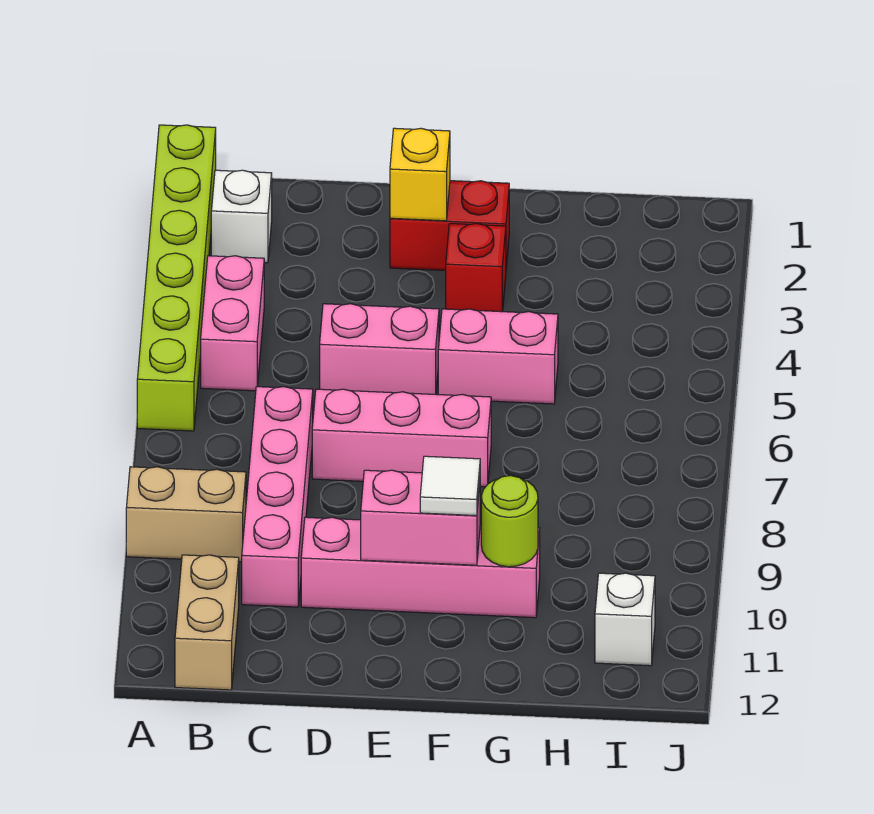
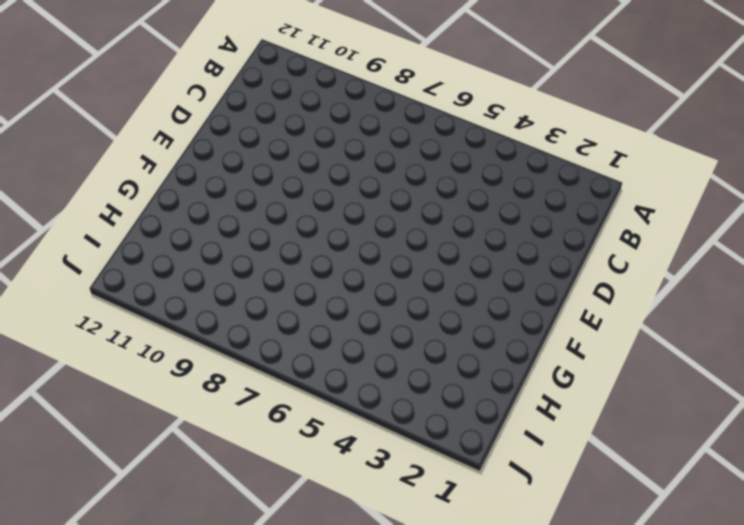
none -> lime 1x6 brick [137,125,216,431]
none -> tan 1x2 brick [126,467,246,562]
none -> white 1x1 brick [211,170,272,263]

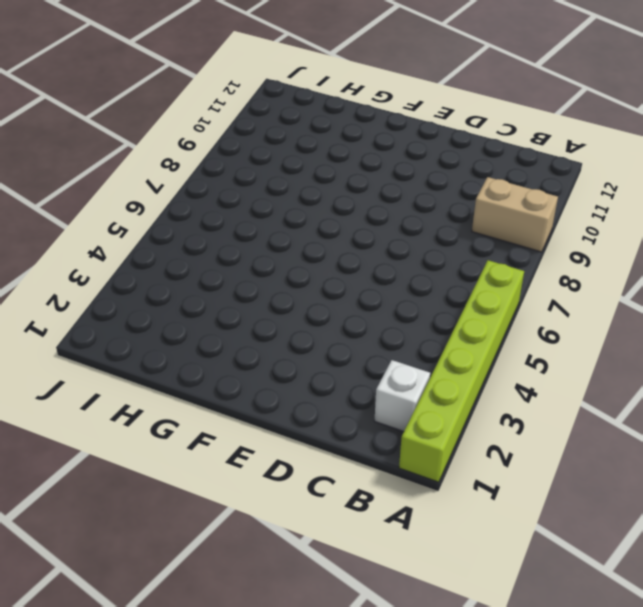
none -> pink 1x2 brick [201,256,264,391]
none -> tan 1x2 brick [175,555,239,690]
none -> pink 1x4 brick [242,386,313,607]

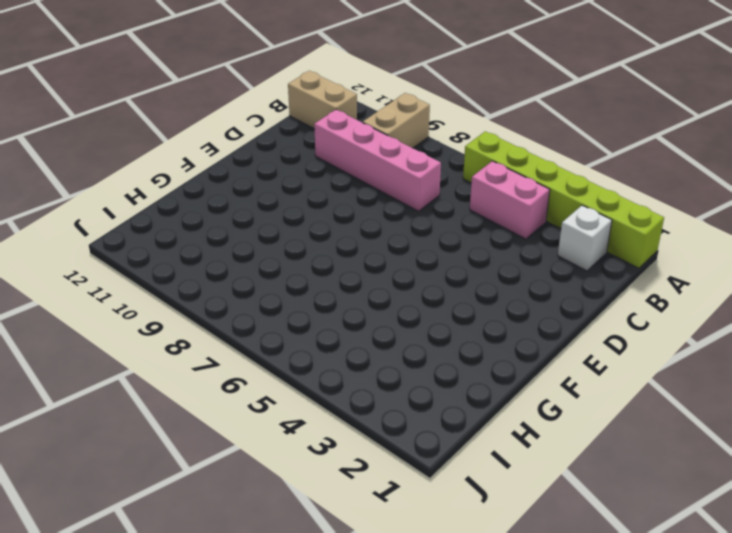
none -> pink 1x2 brick [320,304,439,394]
none -> pink 1x3 brick [312,389,491,487]
none -> pink 1x4 brick [301,517,540,618]

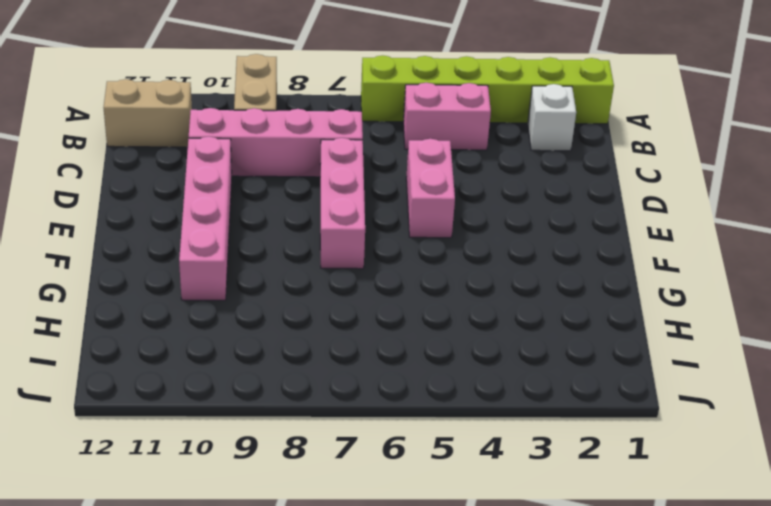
none -> red 1x2 brick [390,181,509,271]
none -> red 1x1 brick [446,224,506,312]
none -> pink 1x2 brick [438,309,558,404]

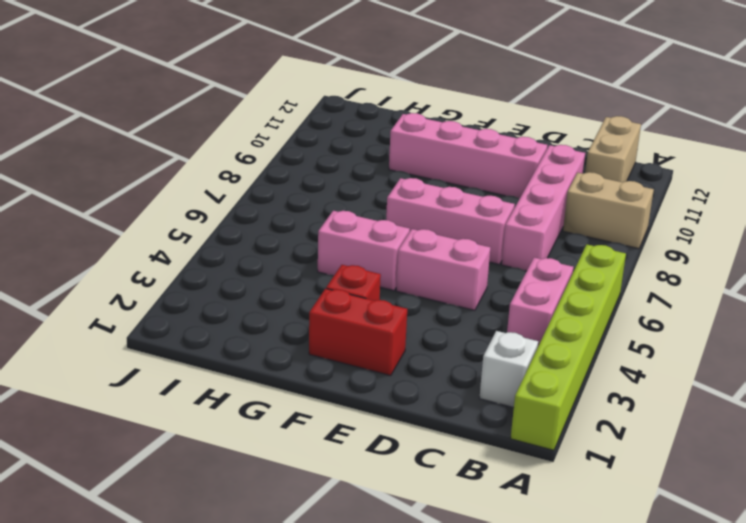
none -> white 1x1 brick [595,573,655,666]
none -> yellow 1x1 brick [390,128,450,221]
none -> pink 1x2 brick [361,470,480,565]

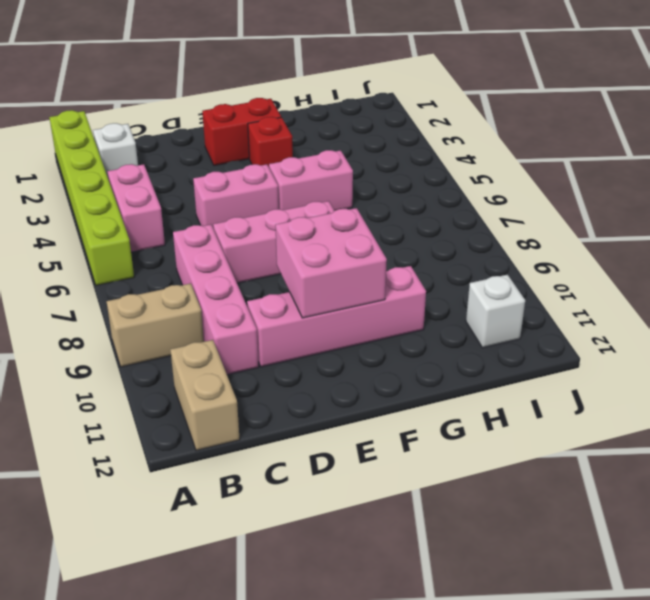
pink 2x2 brick [275,208,387,318] -> pink 1x2 brick [361,470,480,565]
none -> yellow 1x1 brick [390,128,450,221]
none -> lime 1x1 round brick [481,476,538,567]
none -> white 1x1 tile [420,456,480,516]

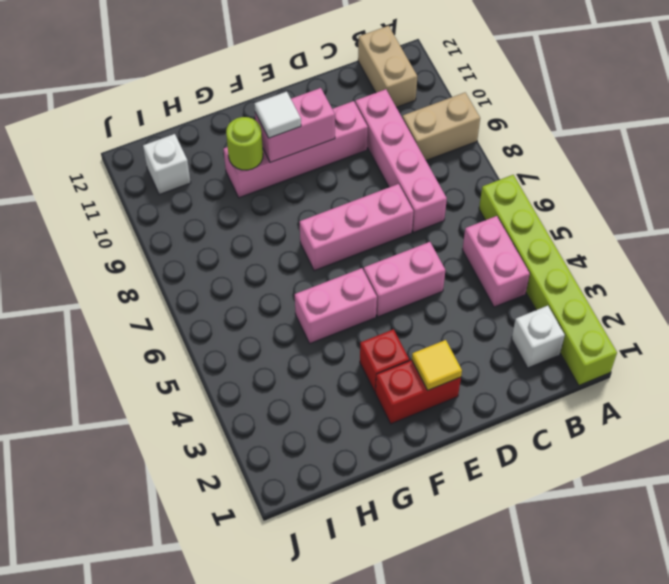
yellow 1x1 tile [412,340,462,390] -> yellow 1x1 brick [390,128,450,221]

